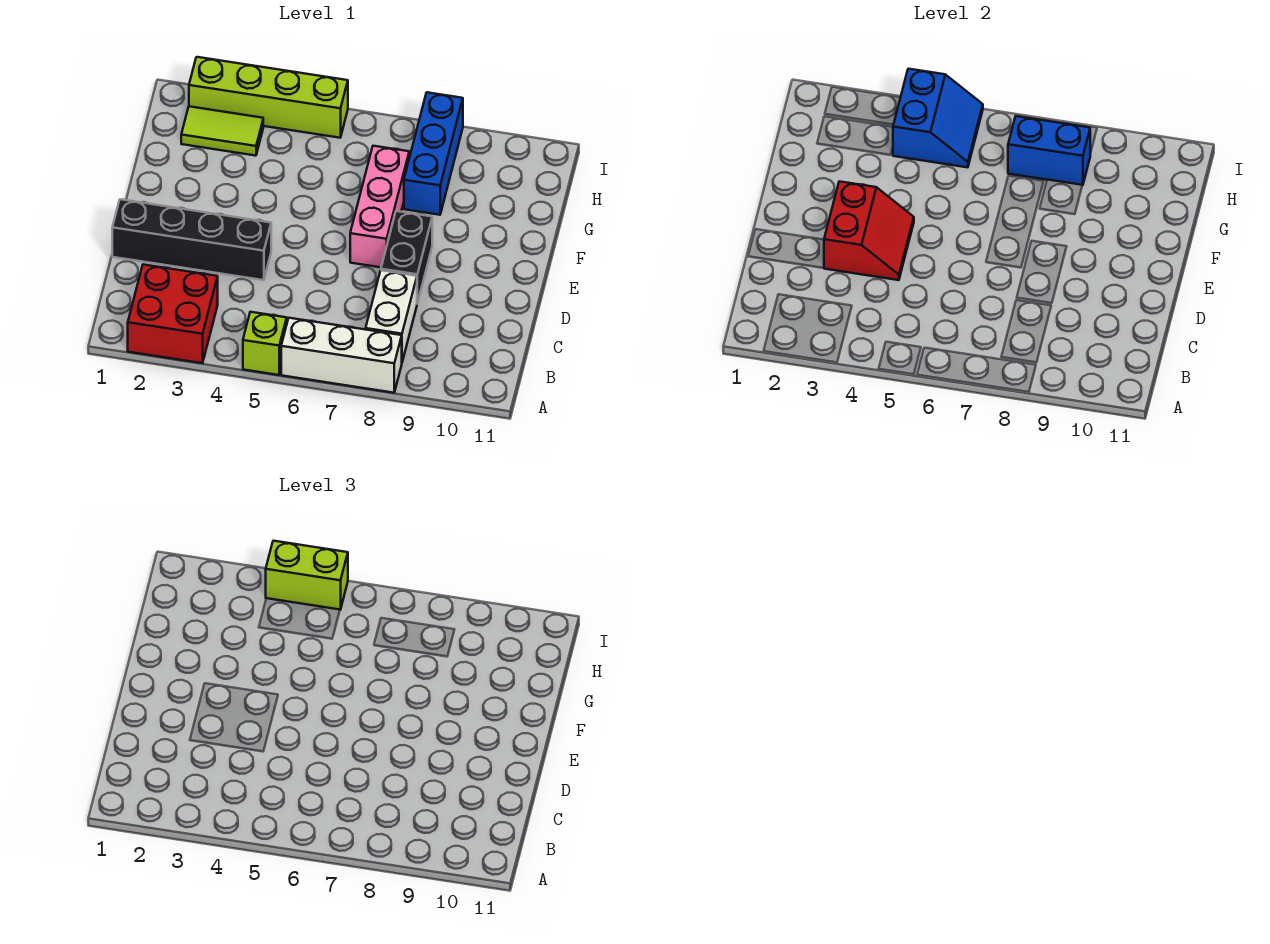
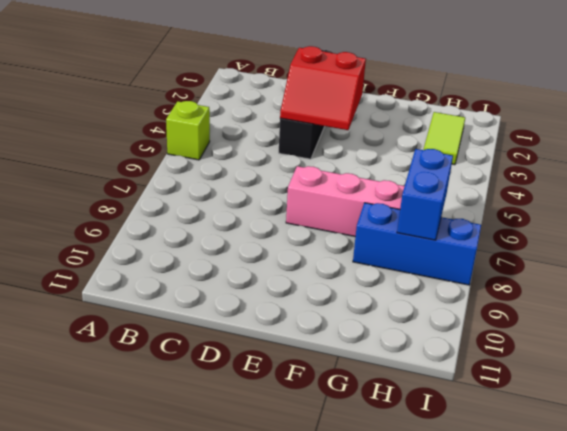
none -> red 2x2 brick [128,265,218,363]
none -> white 1x3 brick [281,318,402,393]
none -> white 1x2 brick [366,270,417,362]

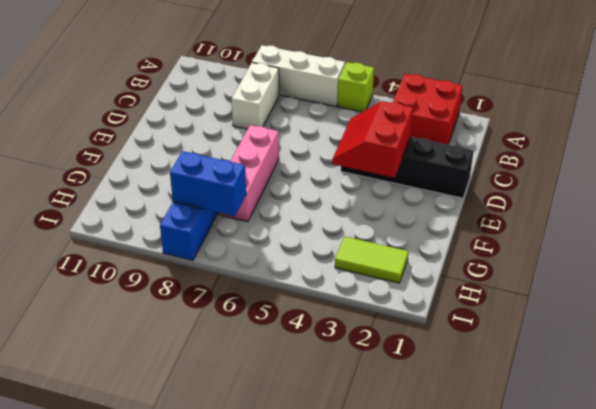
none -> black 1x2 brick [381,211,432,303]
none -> lime 1x4 brick [189,57,348,138]
none -> blue 2x2 slope [893,69,983,167]

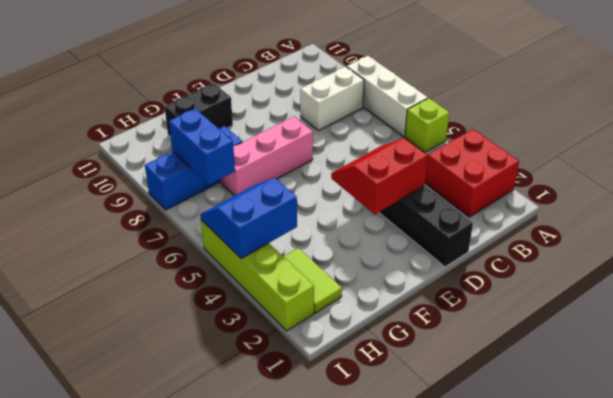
black 1x2 brick [165,84,233,137] -> black 1x2 brick moved to [381,211,432,303]
none -> lime 1x2 brick [266,541,348,610]

